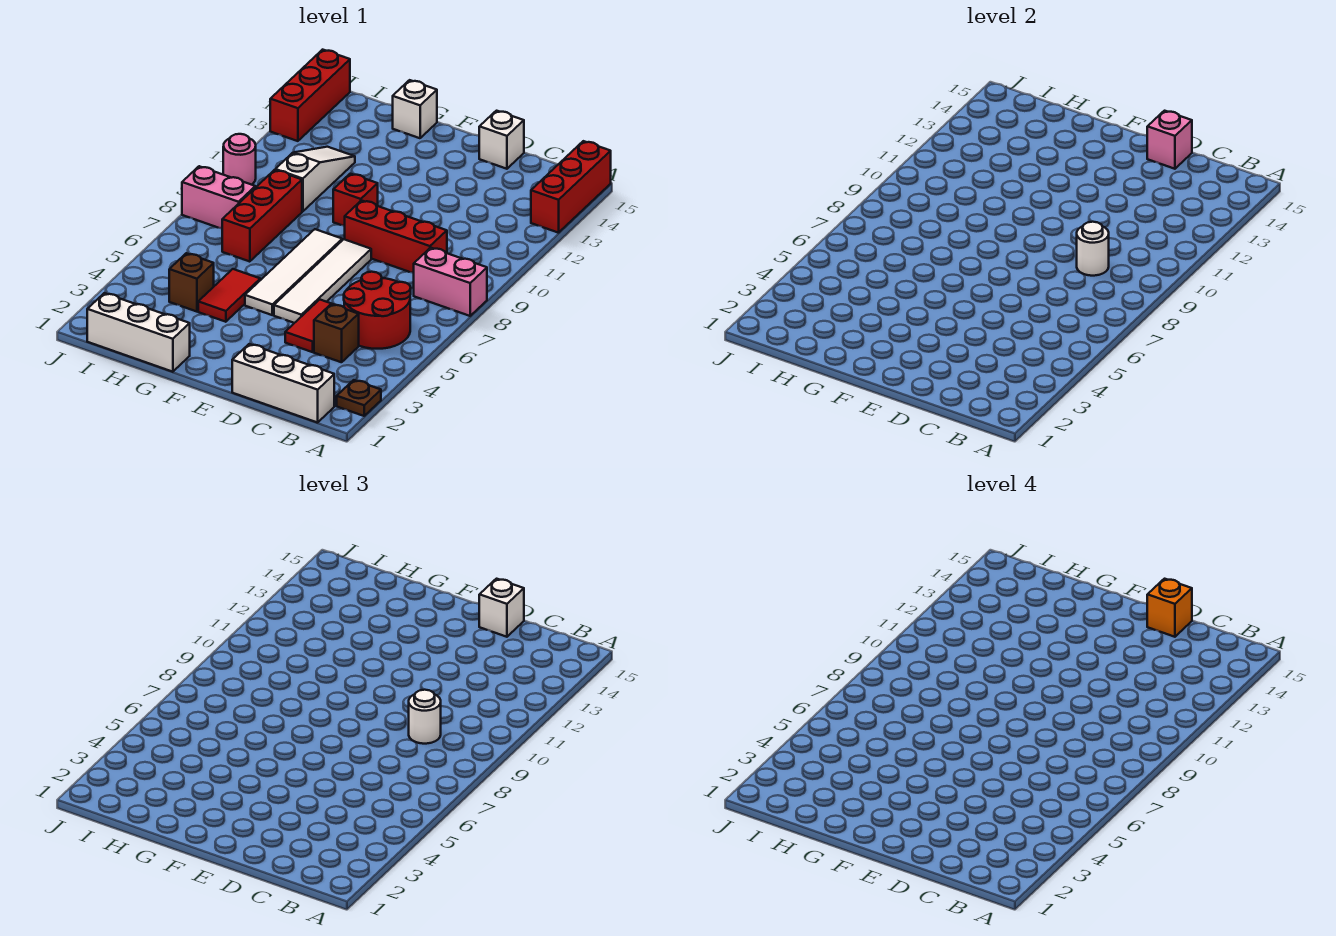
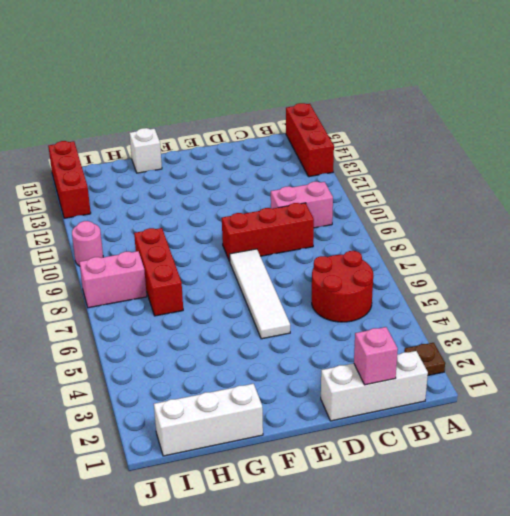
pink 1x2 brick [271,182,333,228] -> pink 1x2 brick moved to [414,248,487,316]
pink 1x1 brick [354,327,398,385] -> pink 1x1 brick moved to [1147,111,1192,169]
none -> brown 1x1 brick [314,304,359,362]
none -> red 1x2 tile [285,300,334,352]
none -> white 1x1 brick [479,111,524,169]

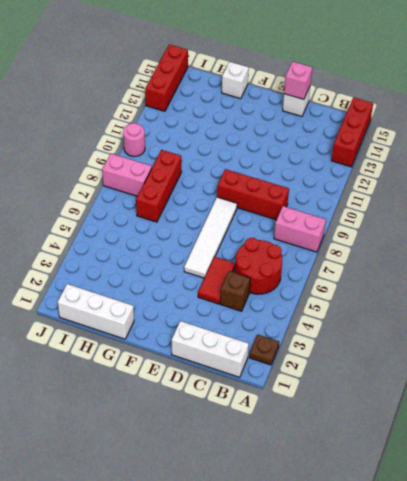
none -> white 1x4 tile [245,229,342,315]
none -> red 1x1 brick [333,174,378,226]
none -> red 1x2 tile [198,269,260,322]

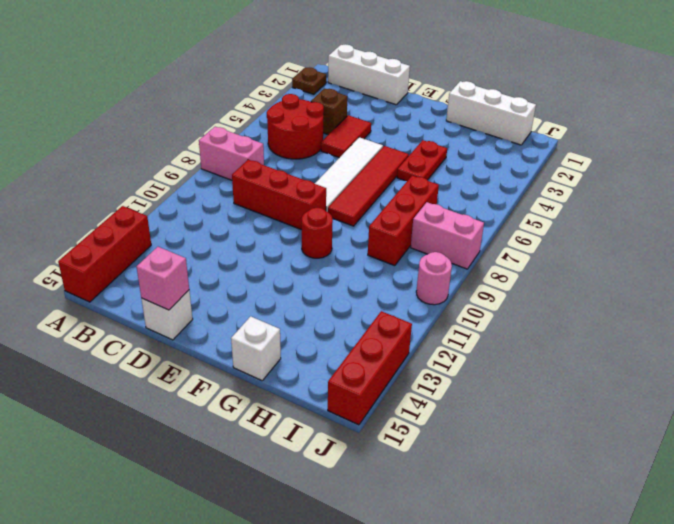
red 1x4 tile [328,146,409,226] -> white 1x4 tile [245,229,342,315]
red 1x1 round brick [302,208,333,258] -> red 1x1 brick [333,174,378,226]
red 1x2 plate [397,140,447,181] -> red 1x2 tile [198,269,260,322]
none -> brown 1x1 brick [169,253,214,312]
none -> white 1x3 slope [275,147,355,212]
none -> white 1x1 round brick [1077,222,1109,276]

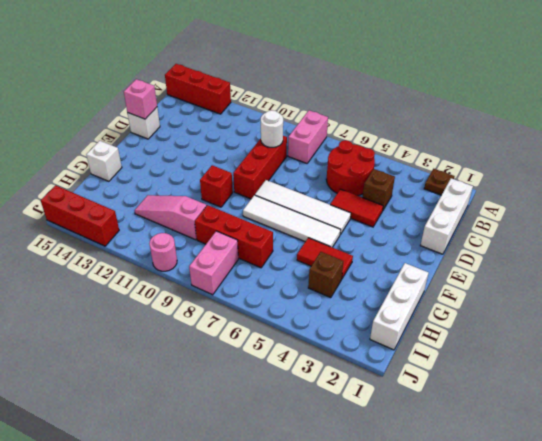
pink 1x3 slope [135,195,207,240] -> white 1x3 slope [275,147,355,212]
none -> white 1x1 round brick [409,690,441,744]
none -> white 1x1 brick [479,579,524,637]
none -> orange 1x1 brick [1147,579,1192,637]

